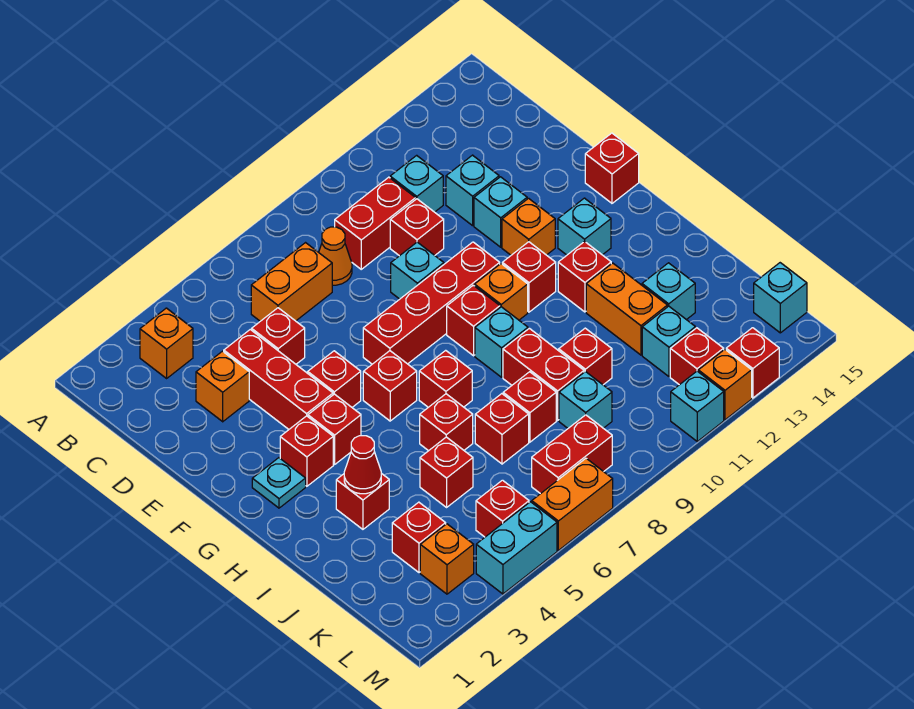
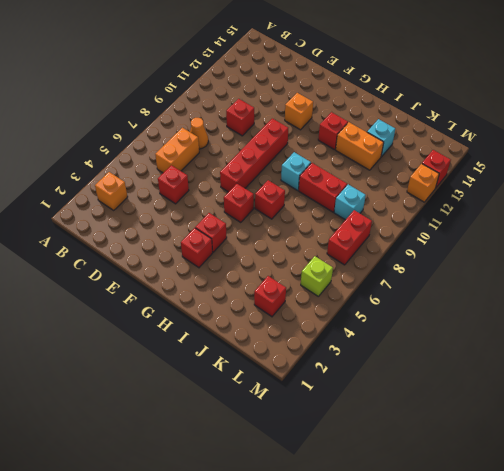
lime 1x1 brick [301,256,333,297] -> red 1x1 brick [476,480,529,537]
none -> red 1x2 brick [335,177,416,269]
none -> cyan 1x1 brick [390,155,443,212]
none -> orange 1x1 brick [196,351,249,422]
none -> red 1x3 brick [224,330,333,429]

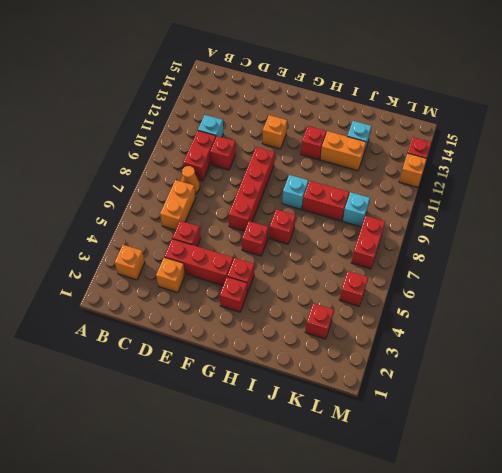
none -> cyan 1x1 brick [446,155,499,226]
none -> cyan 1x1 brick [391,242,444,299]
none -> cyan 1x1 brick [474,177,527,247]
none -> red 1x1 brick [308,351,361,407]

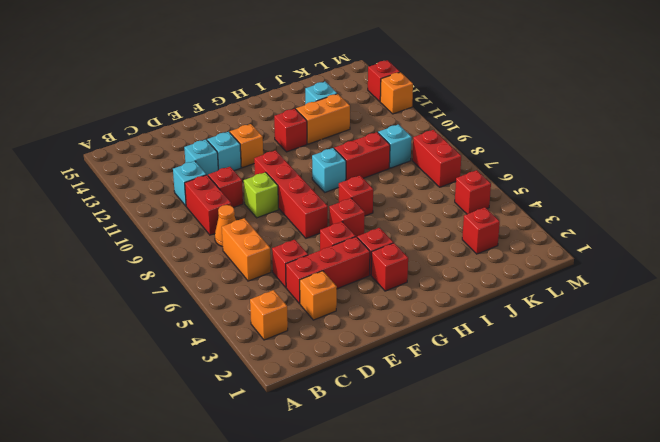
lime 1x1 brick [244,172,279,218] -> cyan 1x1 brick [391,242,444,299]
none -> red 1x1 brick [585,133,639,203]
none -> cyan 1x1 plate [252,458,306,508]
none -> red 1x1 brick [447,285,500,356]
none -> orange 1x1 brick [475,264,528,320]

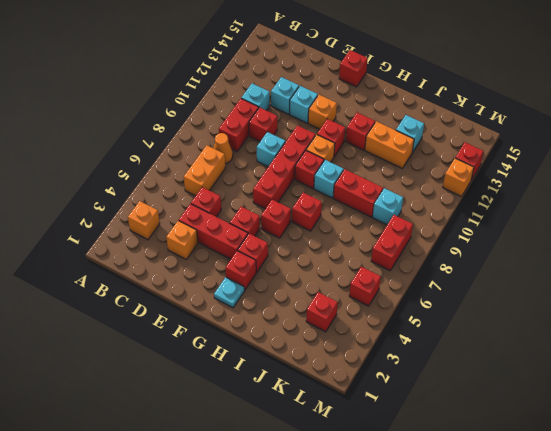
none -> cyan 1x1 brick [558,198,611,255]
none -> red 1x1 brick [336,473,389,529]
none -> red 1x1 brick [420,394,473,451]
none -> red 1x1 brick [420,437,473,507]

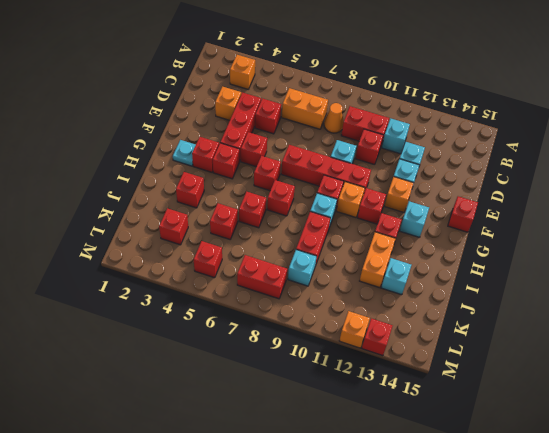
none -> red 1x1 brick [475,394,529,464]
none -> red 1x1 brick [503,372,556,442]
none -> red 1x1 brick [559,328,612,385]
none -> cyan 1x1 brick [642,306,695,377]

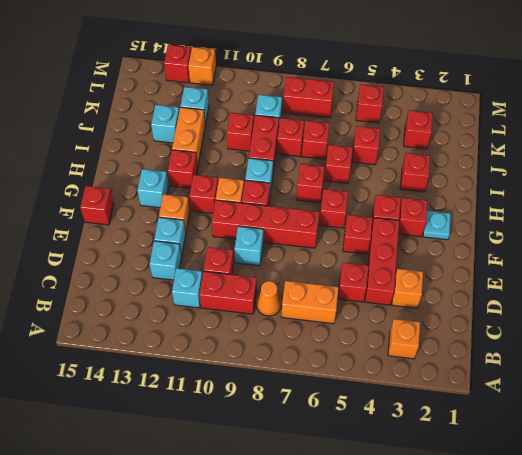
none -> orange 1x1 brick [420,524,474,594]
none -> red 1x1 brick [670,328,724,385]
none -> cyan 1x1 brick [754,263,807,333]
none -> cyan 1x2 brick [476,502,557,594]

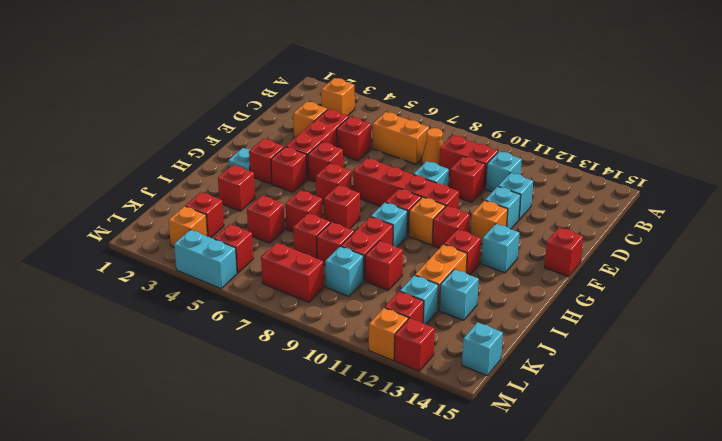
none -> orange 1x2 brick [532,458,613,550]
none -> cyan 1x1 brick [671,371,724,441]
none -> red 1x1 cone [344,436,381,494]

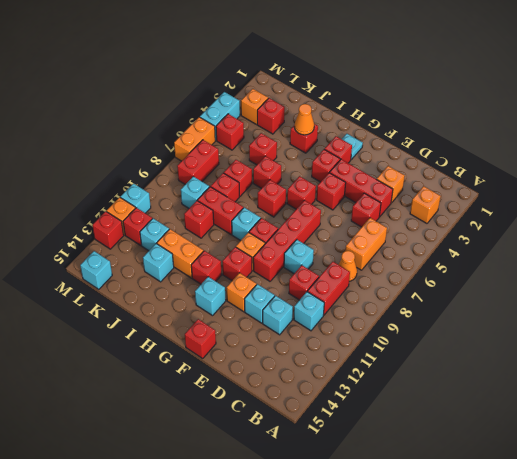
orange 1x1 cone [295,104,314,135] -> red 1x1 cone [344,436,381,494]

